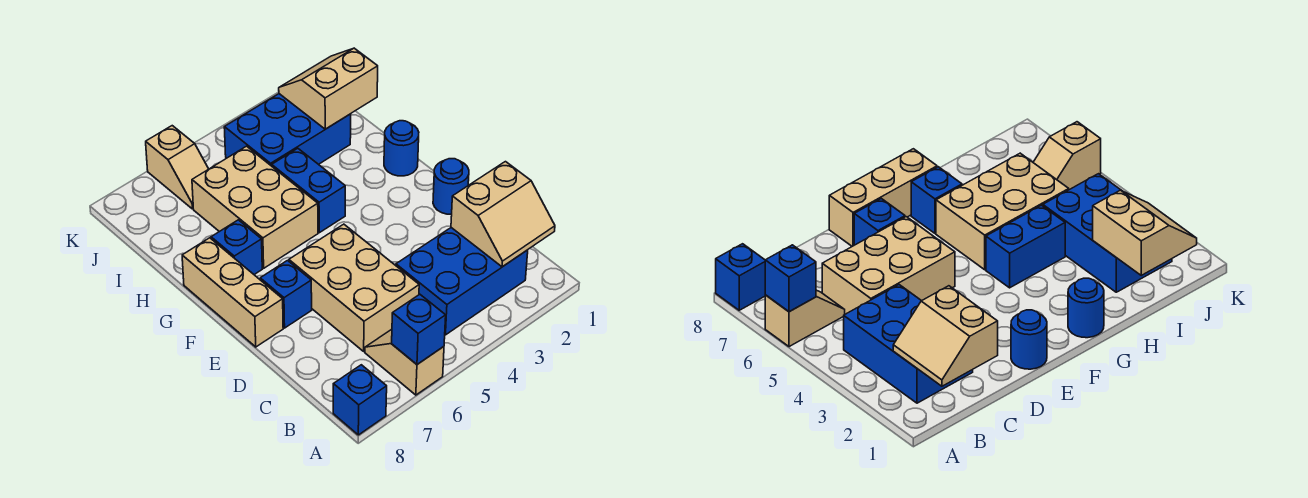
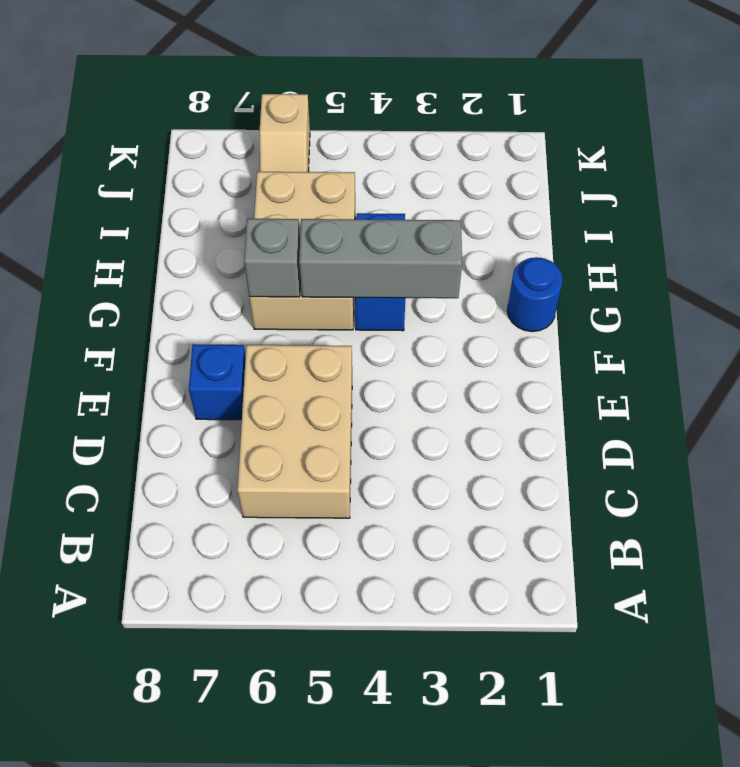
grey 1x3 brick [299,219,462,298] -> none
grey 1x1 brick [244,219,300,297] -> none
none -> tan 1x2 slope [365,329,444,395]
none -> blue 1x1 brick [333,365,387,435]
none -> blue 2x3 brick [396,228,528,335]

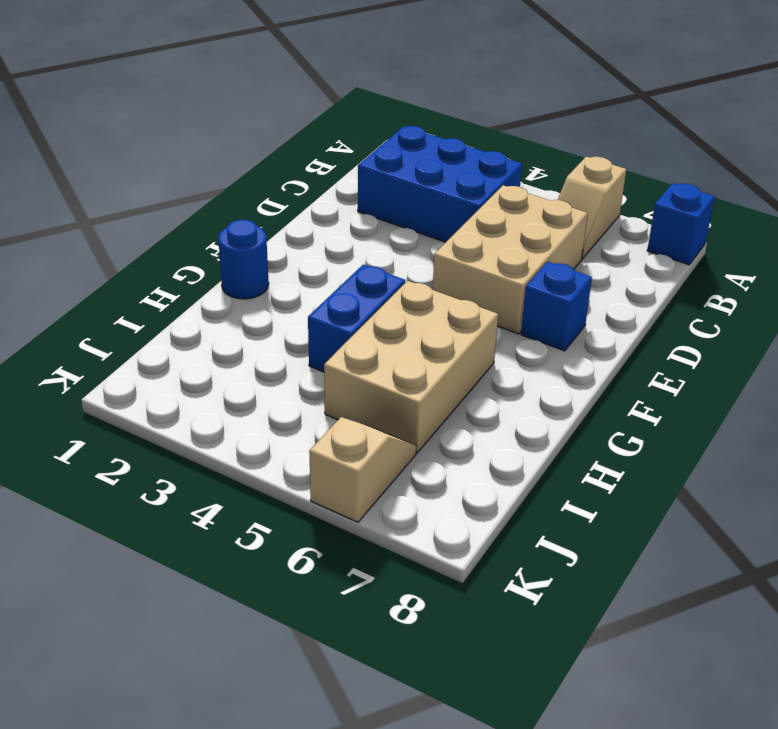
none -> blue 1x1 round brick [433,159,469,214]
none -> tan 1x3 brick [182,238,283,347]
none -> blue 1x1 brick [211,220,262,274]

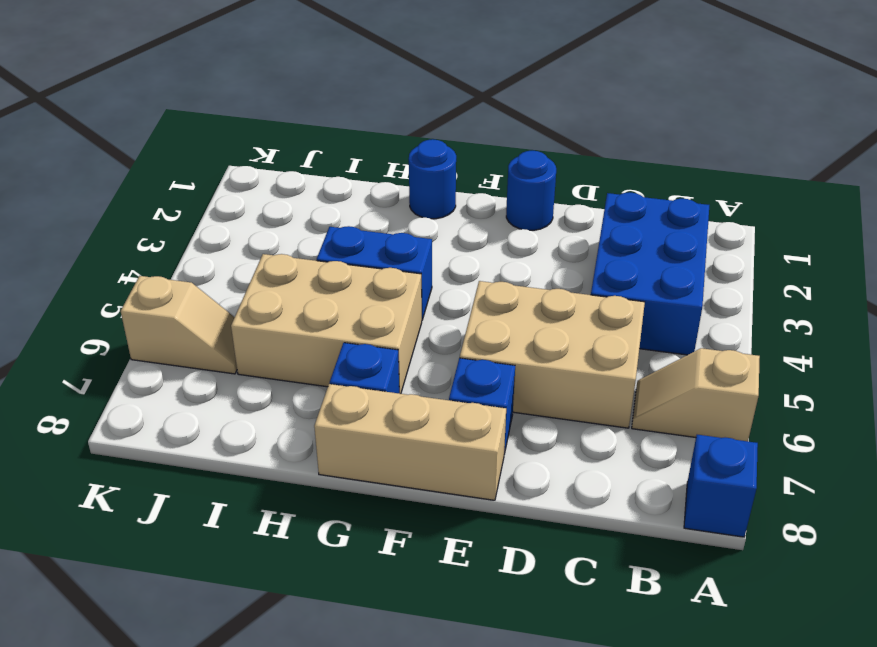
none -> blue 2x3 brick [224,94,351,166]
none -> blue 1x1 brick [392,294,446,364]
none -> tan 2x2 slope [451,162,555,267]

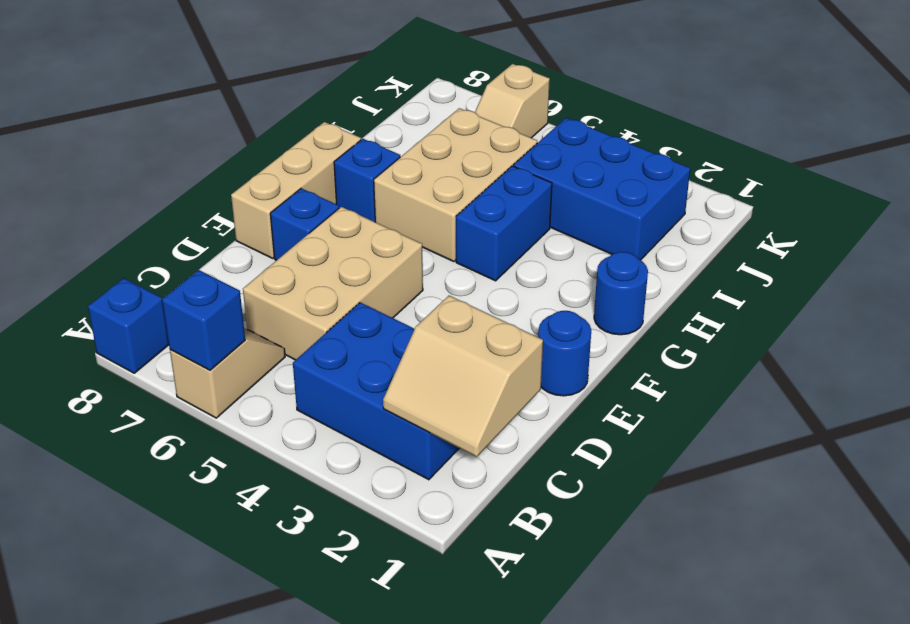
none -> tan 2x2 slope [279,48,378,129]

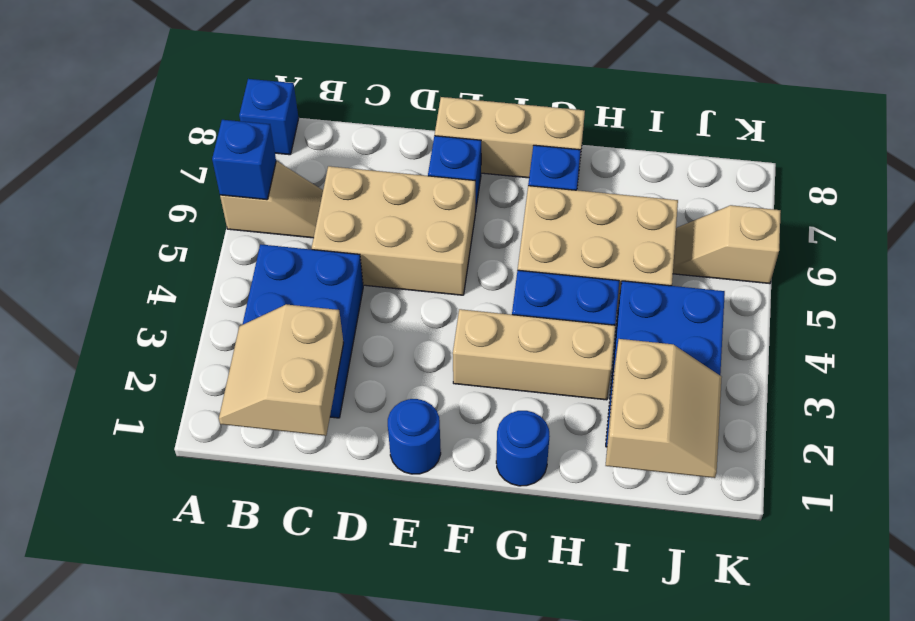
tan 1x3 brick [453,309,615,400] -> none

